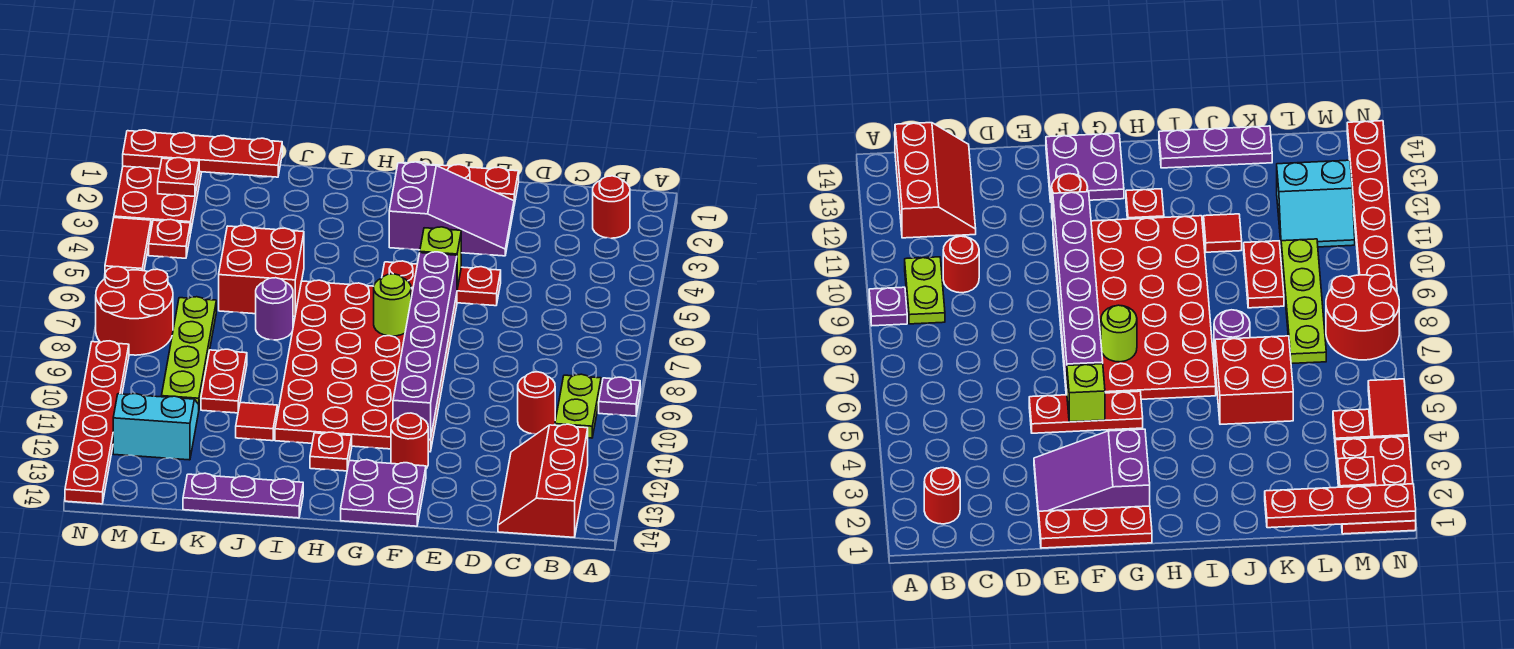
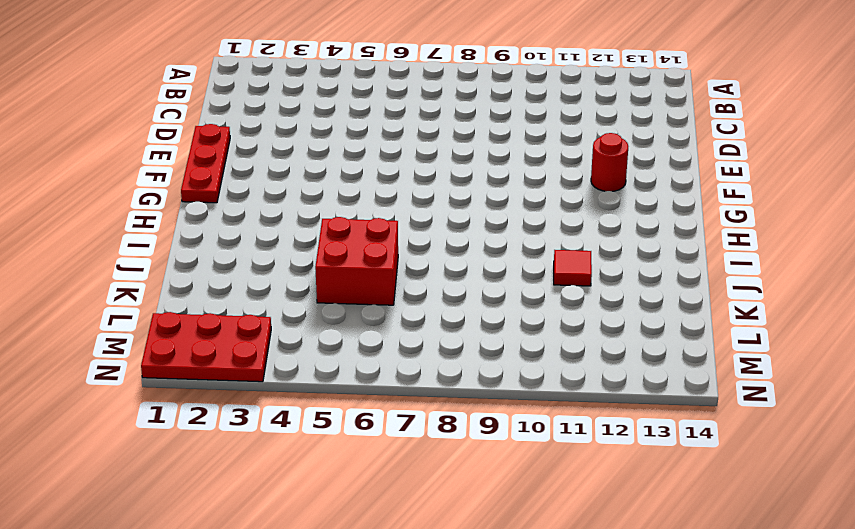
none -> purple 1x1 plate [599,377,640,416]
none -> red 1x1 round brick [593,176,630,238]
none -> lime 1x2 plate [555,374,601,438]

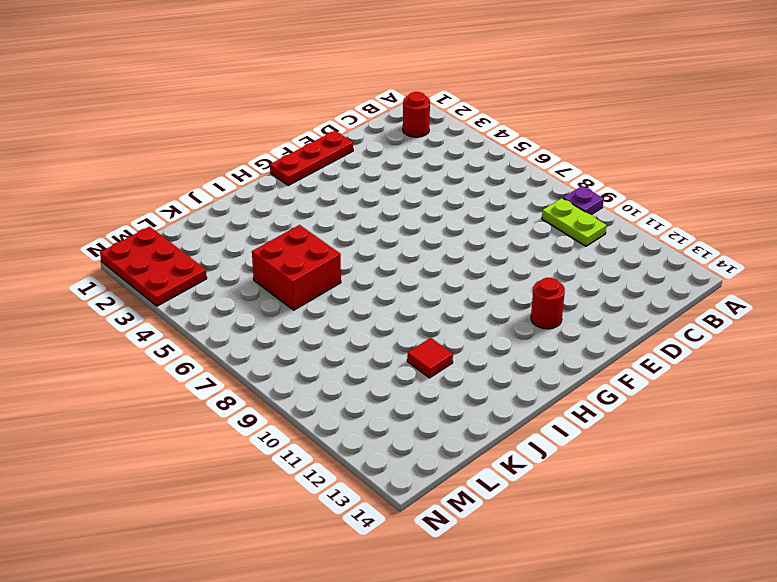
none -> red 2x3 slope [498,424,588,537]
none -> red 1x1 round brick [518,372,555,434]
none -> purple 2x3 slope [389,162,514,256]

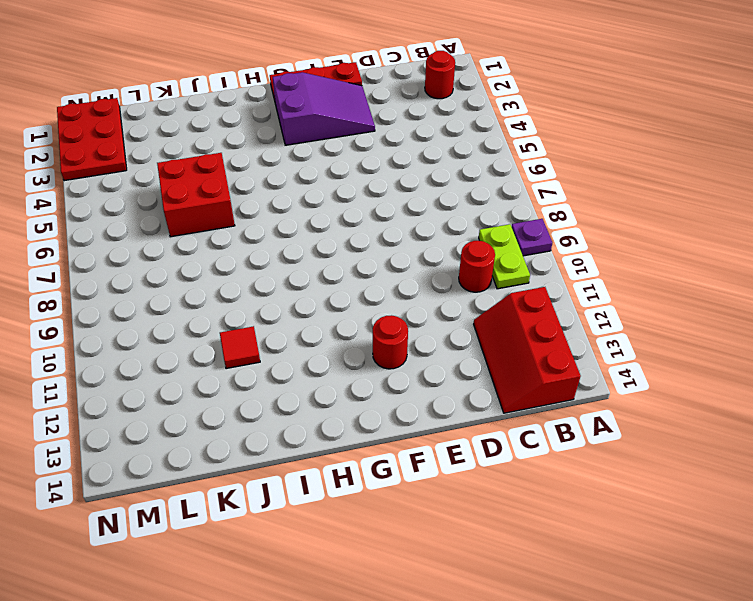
none -> red 1x3 plate [382,261,501,306]
none -> red 4x6 plate [275,280,457,452]
none -> purple 2x2 plate [341,460,426,526]

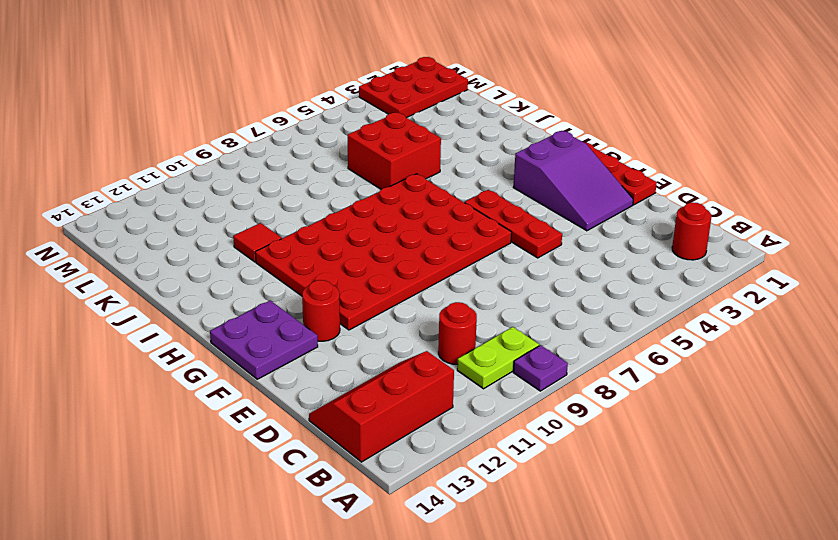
none -> red 1x1 plate [310,432,352,471]
none -> purple 1x3 plate [183,473,303,518]
none -> purple 1x1 round brick [256,278,293,340]

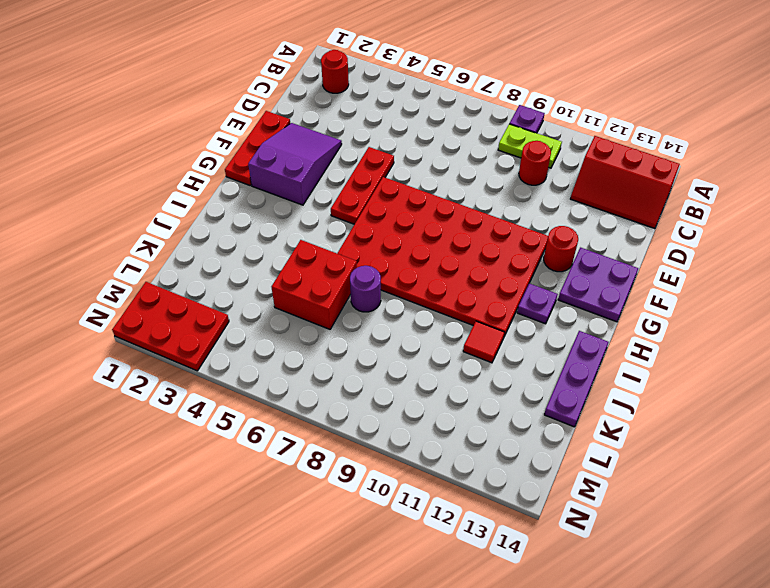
purple 1x1 plate [517,283,558,324] -> red 1x1 plate [310,432,352,471]
none -> red 1x2 plate [201,349,247,413]
none -> lime 1x4 plate [161,297,216,407]
none -> cyan 2x2 slope [113,394,199,460]

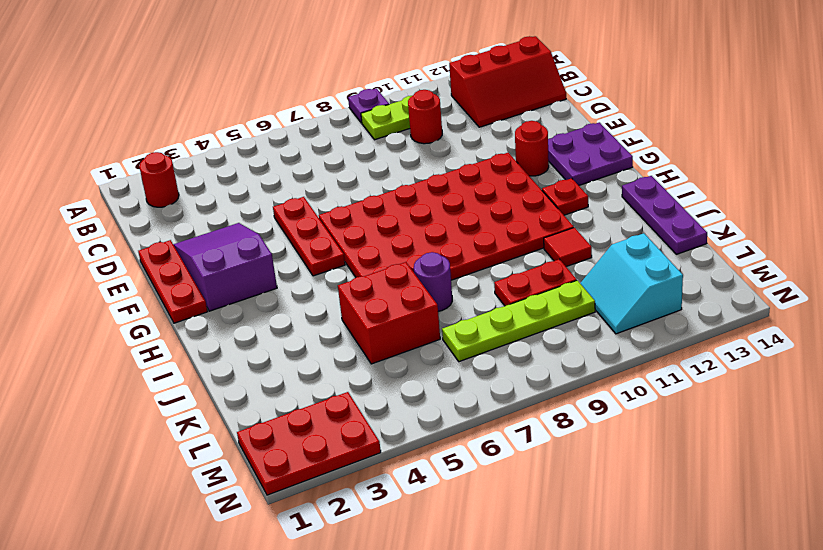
none -> red 1x1 plate [149,219,190,258]
none -> red 2x2 round brick [96,267,173,355]
none -> red 1x2 tile [105,218,151,273]

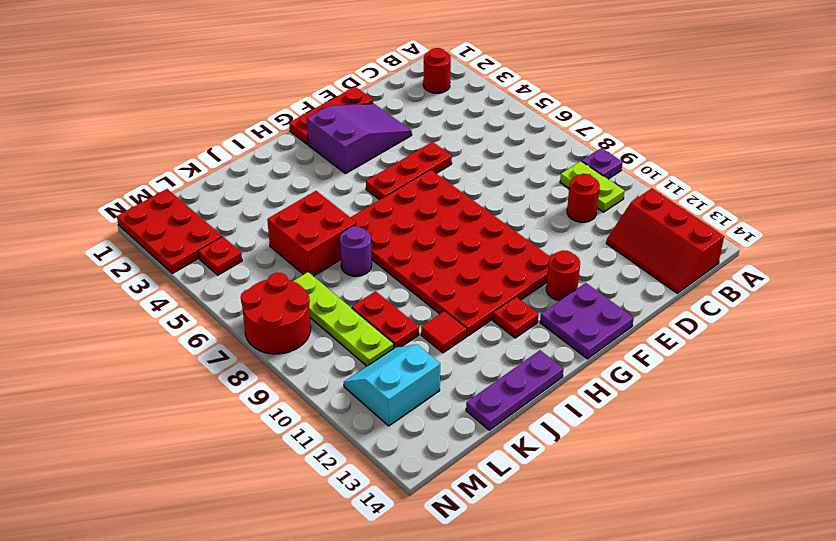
none -> red 1x2 tile [105,218,151,273]
none -> red 1x6 plate [65,341,129,504]
none -> lime 1x1 brick [420,227,461,289]

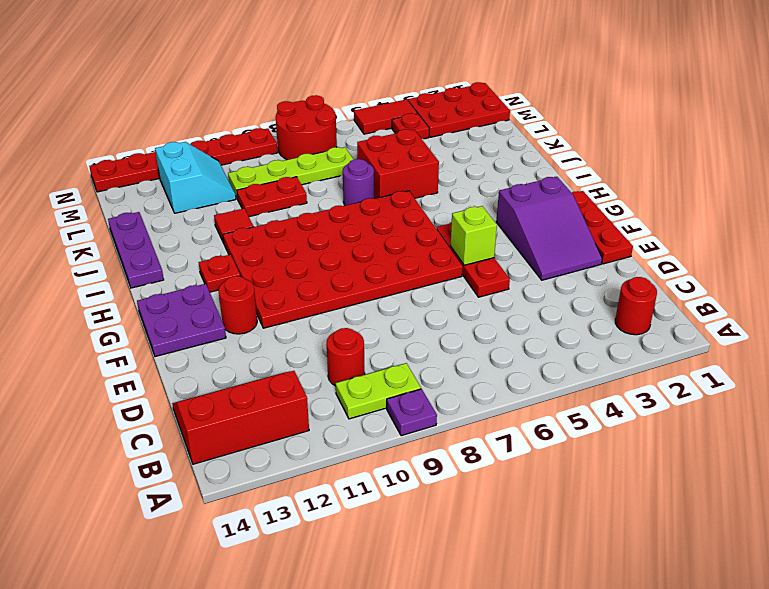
none -> purple 1x6 brick [393,252,457,440]
none -> lime 1x1 round brick [374,274,411,336]
none -> red 1x4 plate [123,130,282,177]

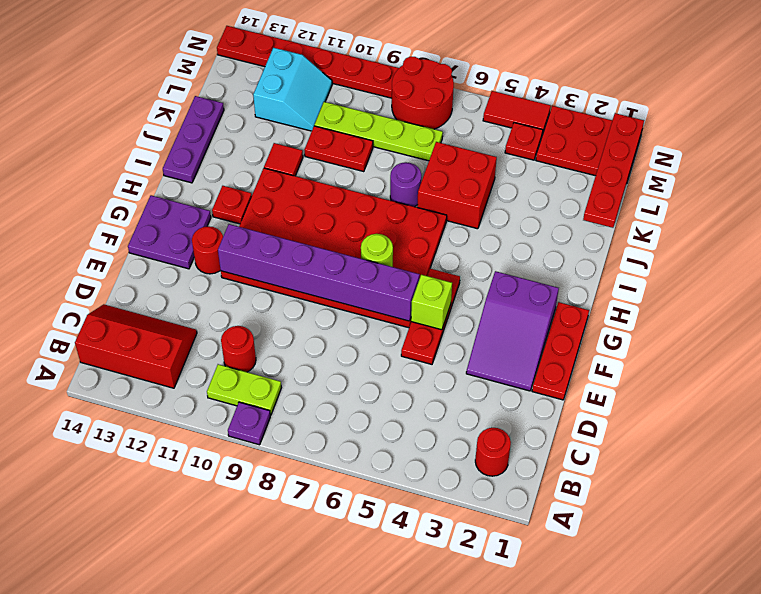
none -> red 1x1 plate [158,158,199,197]

